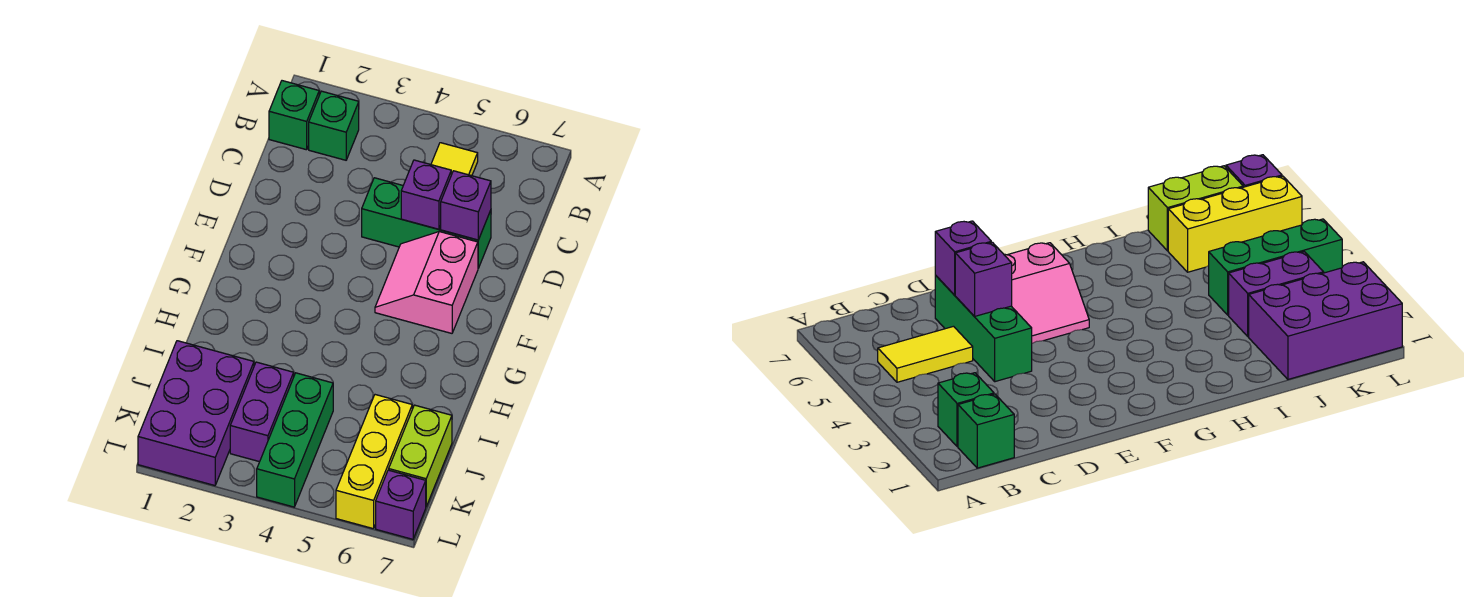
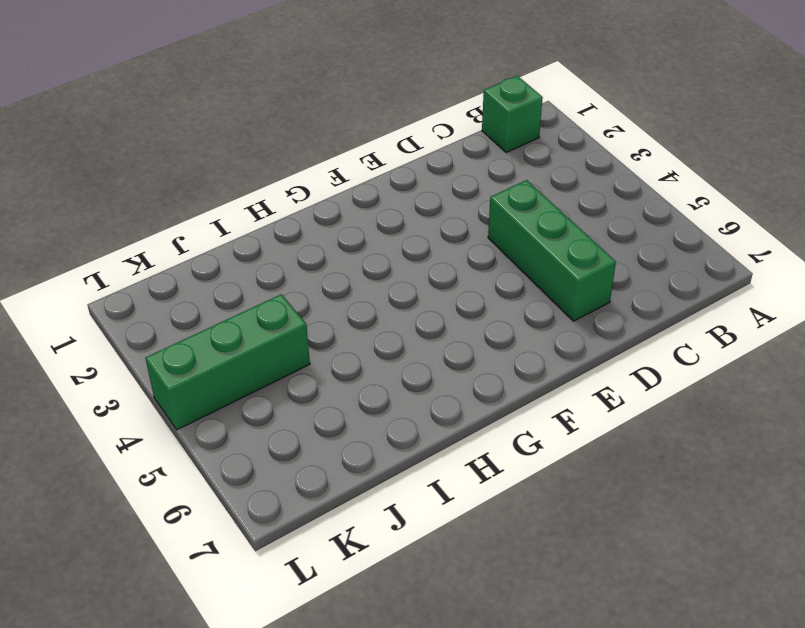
none -> green 1x1 brick [309,91,359,160]
none -> yellow 1x2 tile [431,143,478,176]
none -> pink 2x2 slope [375,232,478,333]

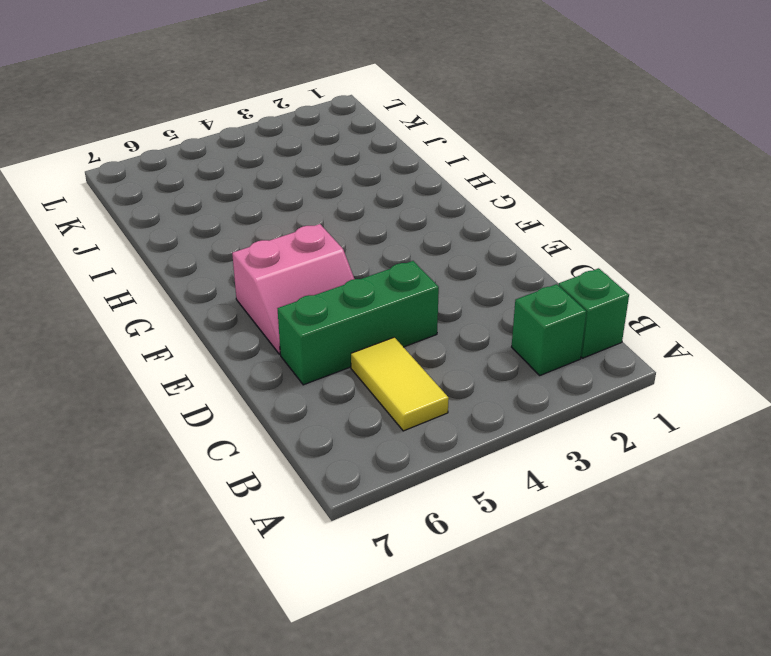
pink 2x2 slope [232,224,354,354] -> pink 2x2 slope turned to [375,232,478,333]
none -> purple 2x3 brick [138,341,254,486]
none -> purple 1x2 brick [230,362,294,462]
none -> green 1x3 brick [257,373,333,507]

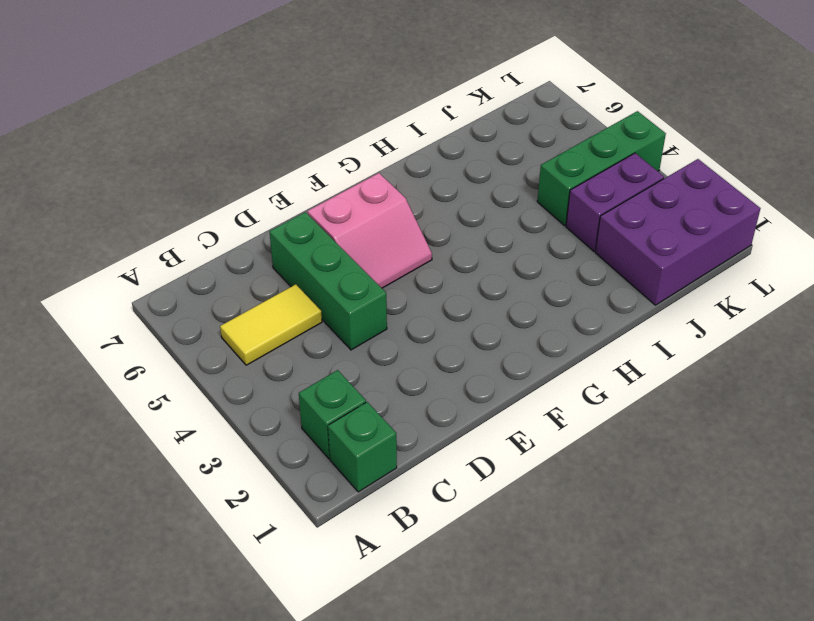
none -> yellow 1x3 brick [336,395,412,529]
none -> lime 1x2 brick [389,405,452,506]
none -> purple 1x1 brick [376,470,426,539]

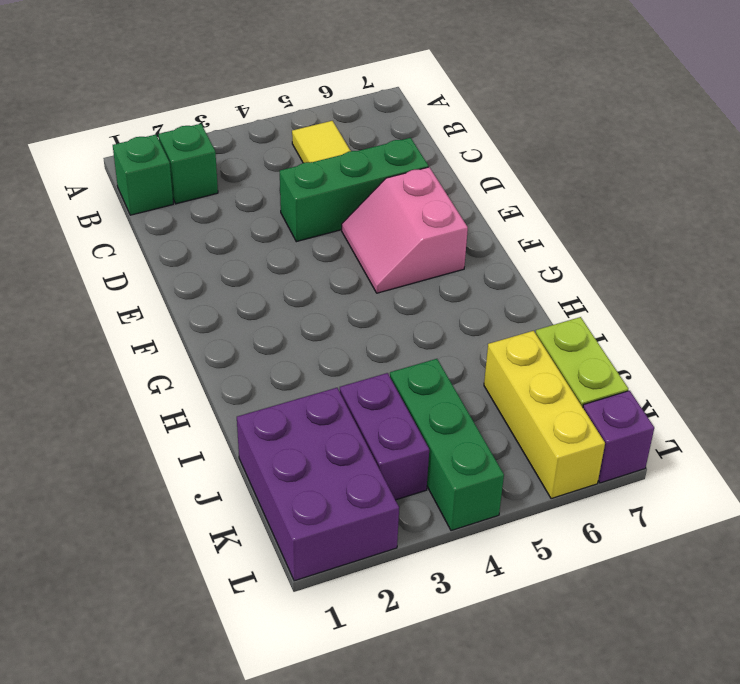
none -> purple 1x1 brick [401,160,451,229]
none -> purple 1x1 brick [441,171,491,240]

